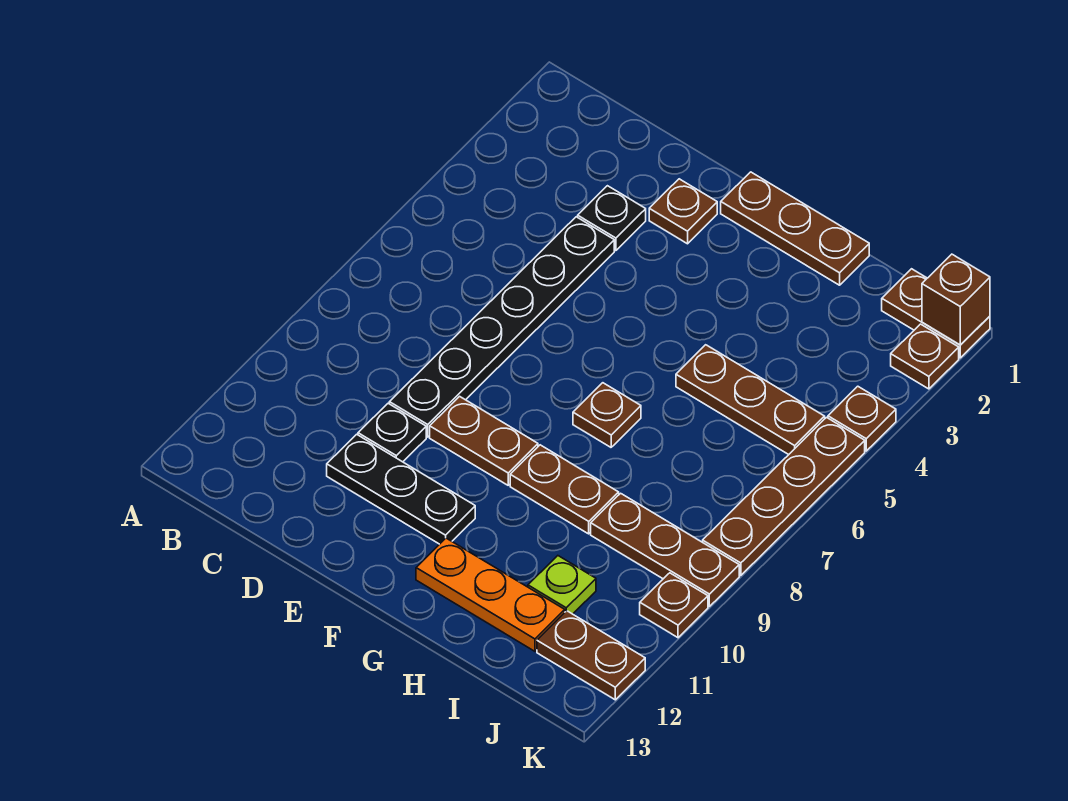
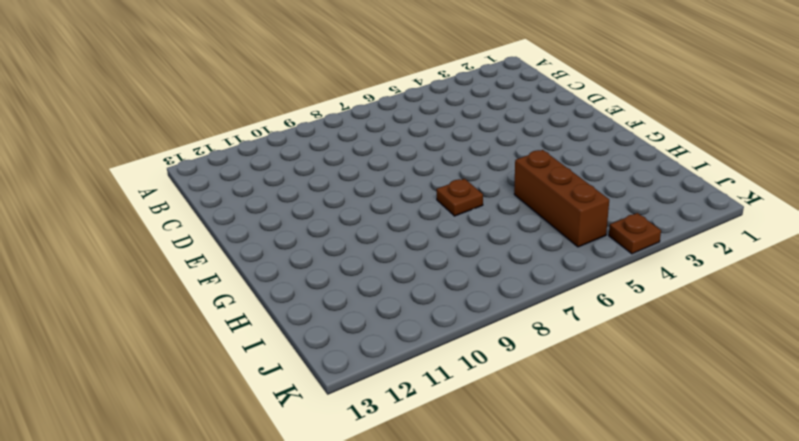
brown 1x3 brick [514,150,609,247] -> brown 1x3 plate [676,345,825,455]
none -> black 1x1 plate [578,186,646,251]
none -> black 1x6 plate [389,217,614,437]
none -> black 1x1 plate [358,403,426,462]

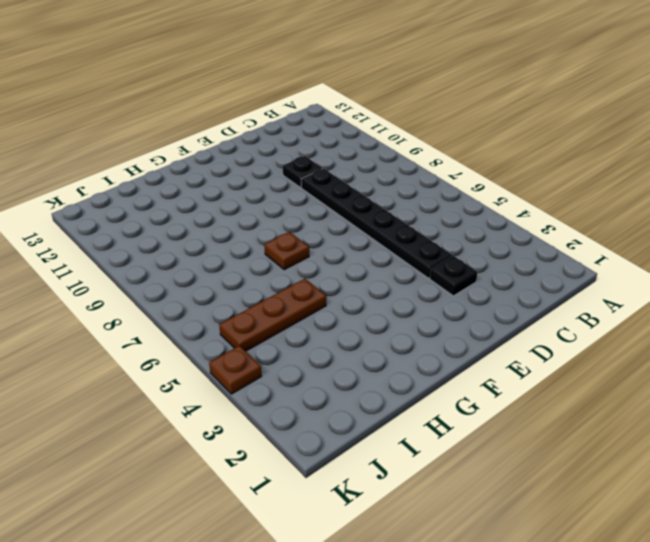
none -> black 1x3 plate [327,434,475,544]
none -> brown 1x1 plate [649,179,717,244]
none -> brown 1x2 plate [430,396,538,485]

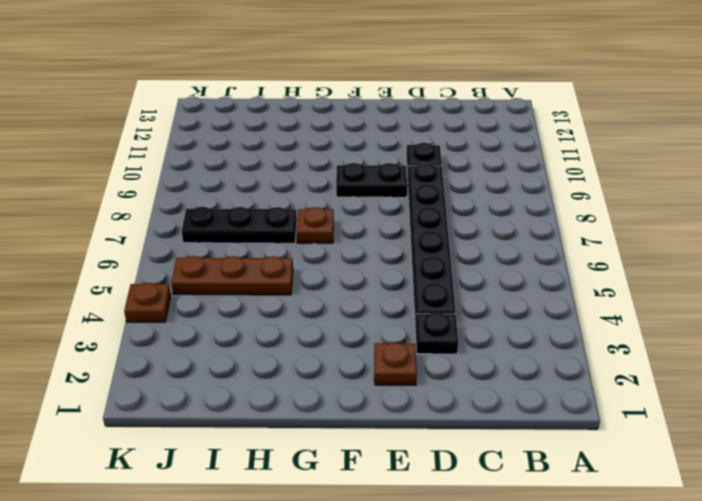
black 1x2 plate [336,163,407,197] -> brown 1x2 plate [430,396,538,485]
black 1x3 plate [182,207,297,243] -> black 1x3 plate moved to [327,434,475,544]
none -> brown 1x3 plate [721,172,869,285]
none -> brown 1x2 plate [510,445,619,534]
none -> orange 1x3 plate [416,538,565,651]

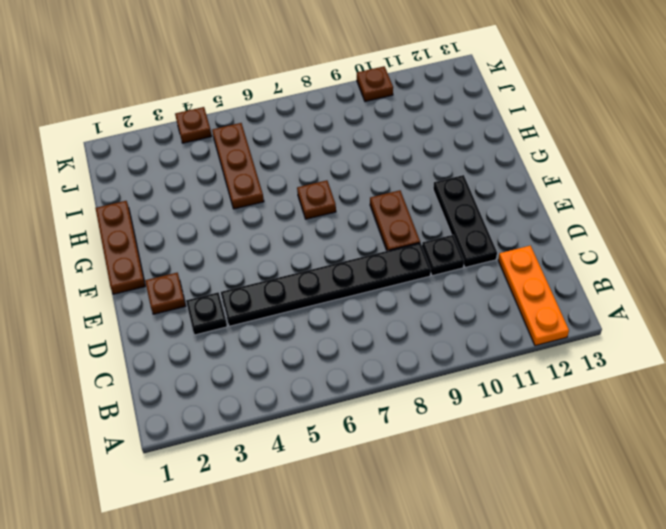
orange 1x3 plate [498,246,569,346] -> orange 1x3 plate moved to [416,538,565,651]
none -> brown 1x2 plate [510,445,619,534]
none -> brown 1x3 plate [591,493,739,606]
none -> lime 1x1 plate [528,556,596,614]

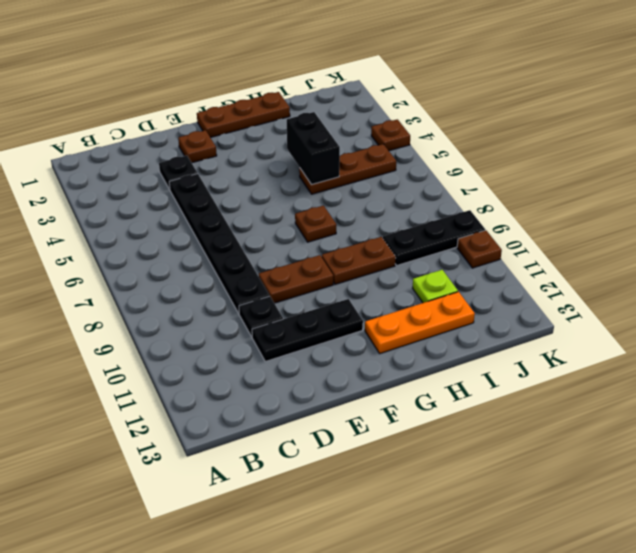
black 1x2 brick [287,112,340,185] -> none
black 1x3 plate [383,210,485,265] -> brown 1x3 plate [591,493,739,606]
none -> brown 1x2 plate [882,269,990,358]
none -> brown 1x2 plate [537,611,645,700]
none -> brown 1x1 plate [891,324,959,389]

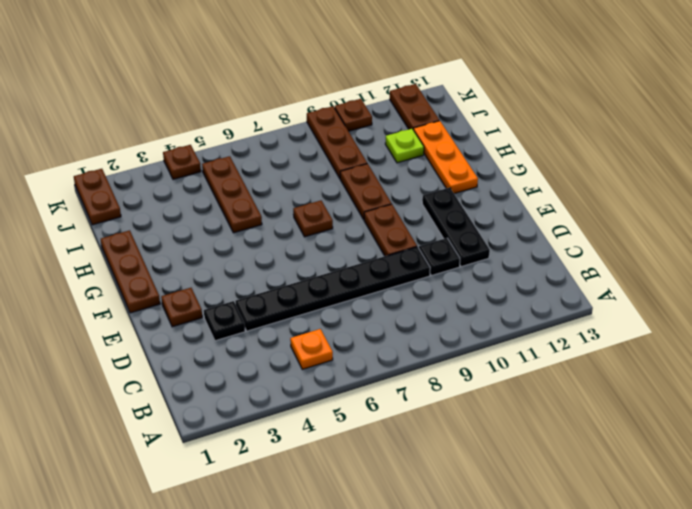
orange 1x1 plate [290,329,333,369] -> none
none -> brown 1x1 plate [891,324,959,389]
none -> brown 1x4 plate [703,417,865,576]
none -> brown 1x1 brick [922,254,990,345]

